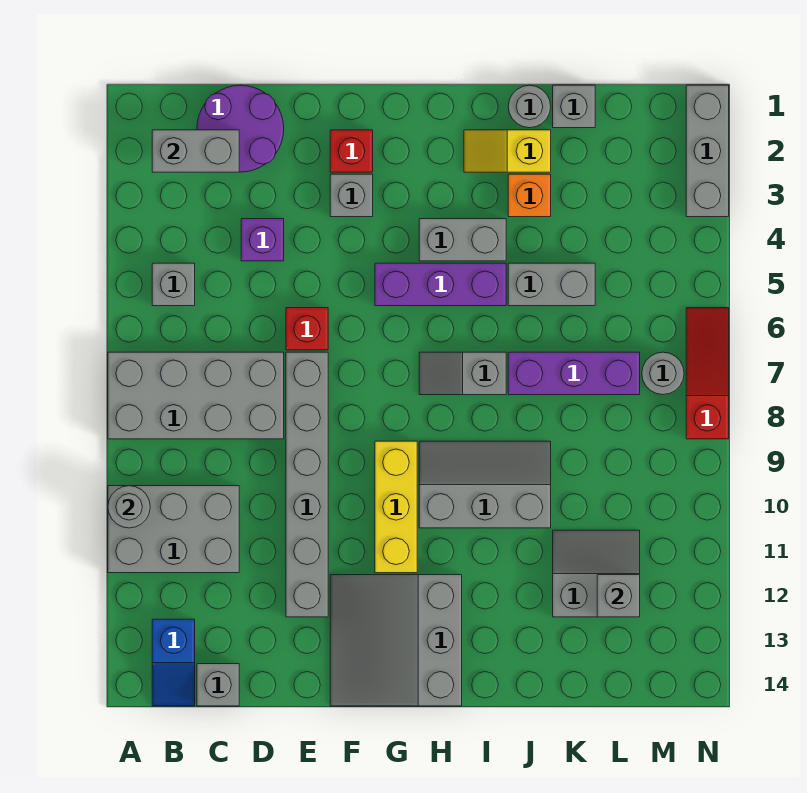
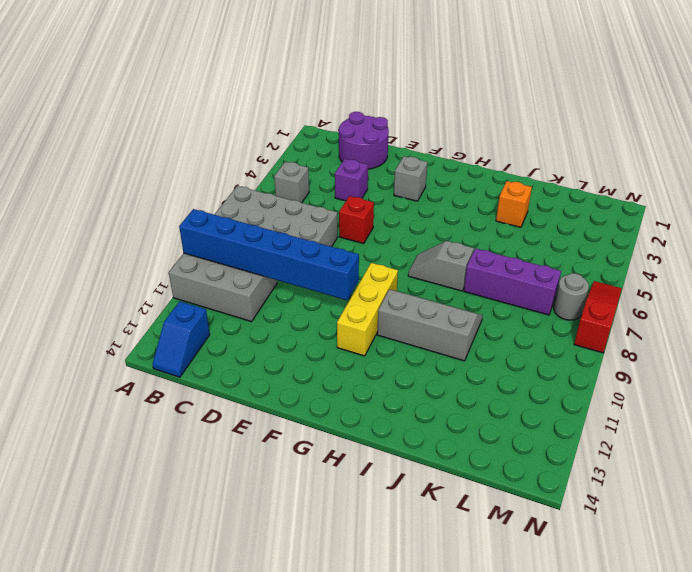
blue 1x6 brick [179,209,359,300] -> grey 1x1 round brick [108,486,150,528]
none -> grey 1x1 brick [197,664,239,706]
none -> grey 1x6 brick [286,352,328,617]
none -> red 1x1 brick [330,130,373,172]
none -> grey 3x3 slope [330,575,462,706]

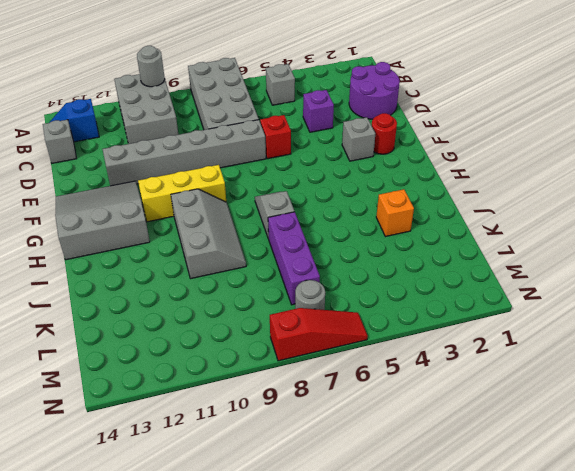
red 1x1 round brick [372,113,397,154] -> red 1x1 brick [330,130,373,172]
none -> purple 1x3 brick [375,263,506,306]
none -> grey 1x2 brick [419,219,506,261]
none -> yellow 1x2 slope [464,130,551,172]
none -> grey 1x1 round brick [508,85,551,128]

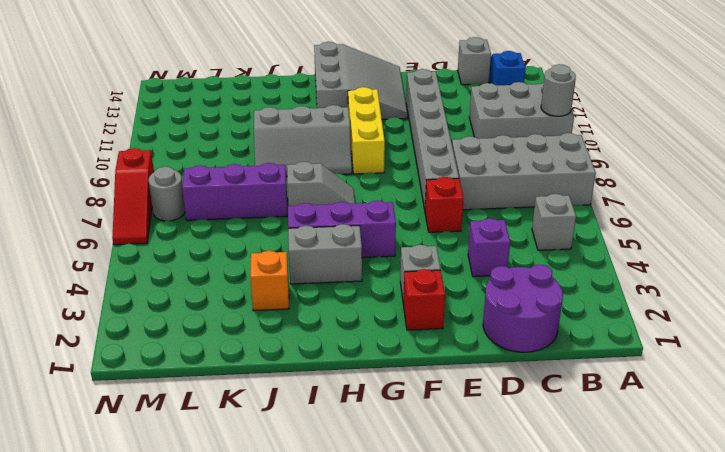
none -> yellow 1x2 slope [464,130,551,172]
none -> grey 1x1 round brick [508,85,551,128]
none -> grey 1x2 brick [508,263,595,306]
none -> grey 1x1 brick [553,85,595,128]

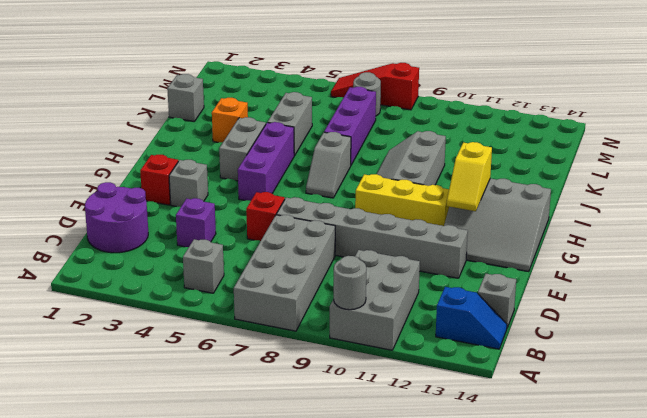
yellow 1x2 slope [447,142,492,211] -> yellow 1x2 slope moved to [464,130,551,172]
none -> grey 1x1 round brick [508,85,551,128]
none -> grey 2x2 slope [553,530,640,617]
none -> grey 1x3 brick [686,85,729,217]
none -> grey 1x2 brick [152,130,239,172]

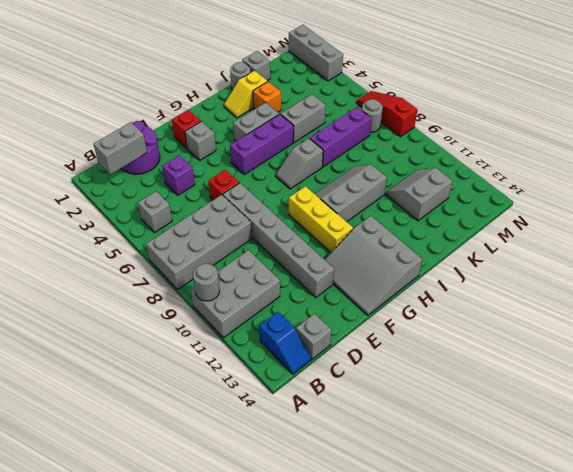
none -> grey 1x1 brick [597,575,640,617]

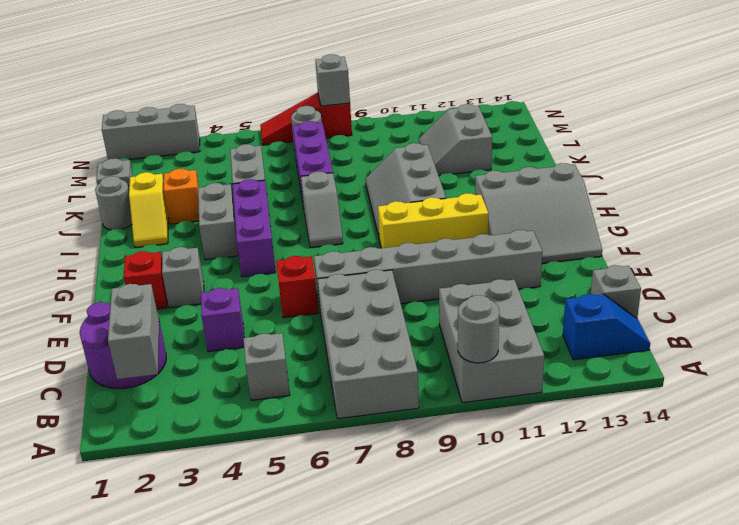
grey 1x1 brick [315,54,350,106] -> grey 1x1 brick moved to [597,575,640,617]

